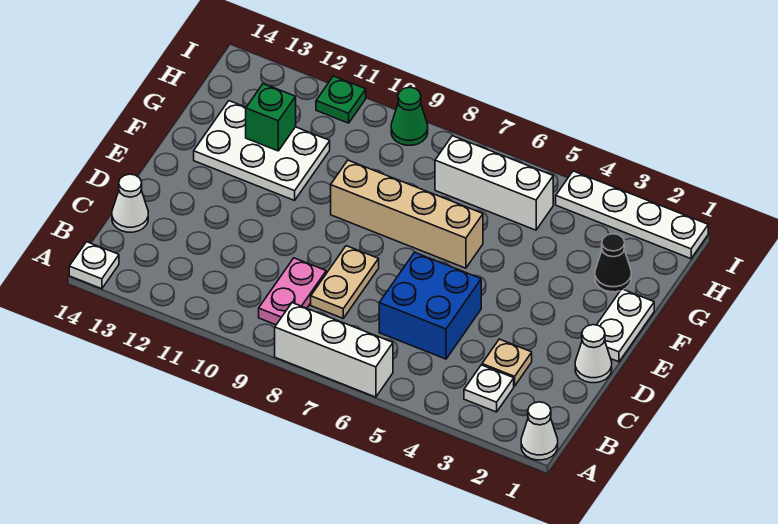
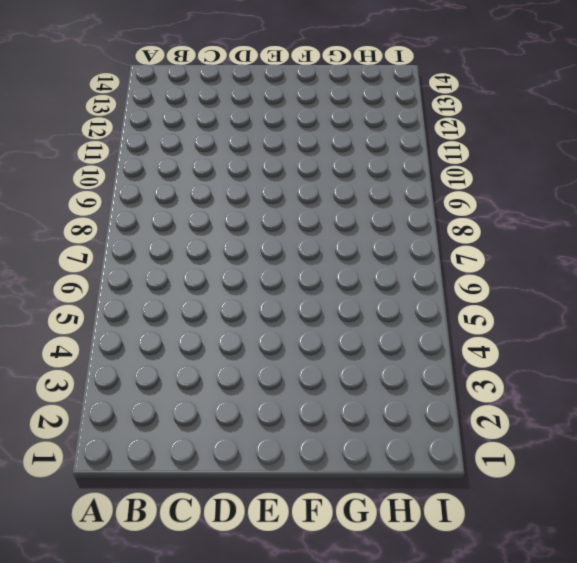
none -> white 1x1 cone [521,402,558,460]
none -> white 1x3 brick [275,303,393,397]
none -> white 1x1 plate [69,242,119,289]

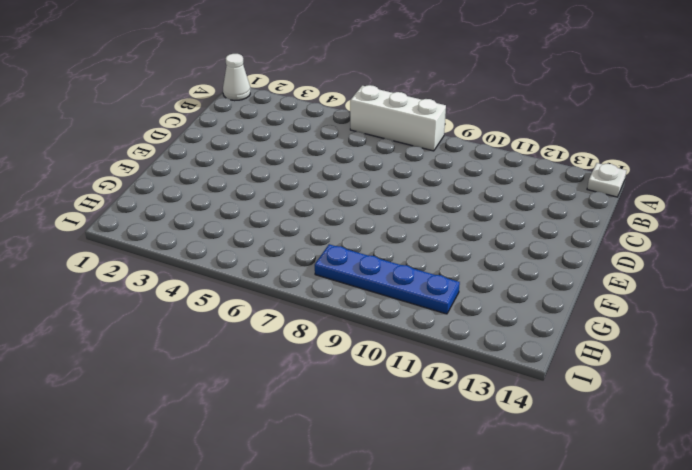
blue 1x4 plate [315,244,460,314] -> none
none -> white 1x1 plate [464,365,514,412]
none -> pink 1x2 plate [259,258,326,325]
none -> tan 1x1 plate [482,339,532,386]

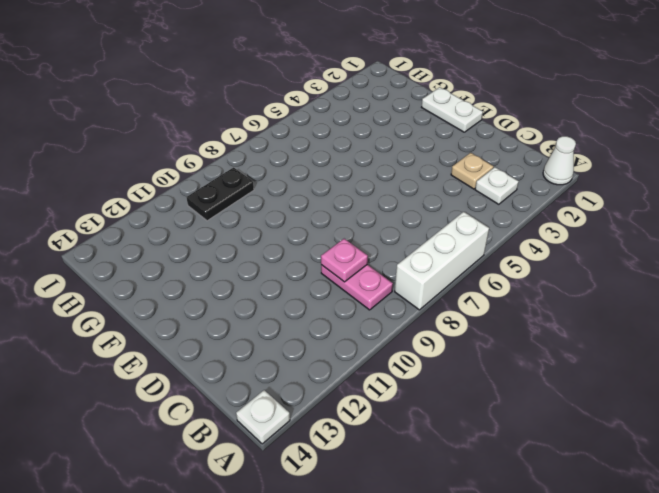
pink 1x1 plate [321,239,368,282] -> none
black 1x2 plate [186,167,254,221] -> none
none -> blue 2x2 brick [379,252,481,359]
none -> tan 1x2 plate [311,246,379,318]
none -> white 1x1 cone [112,174,148,232]

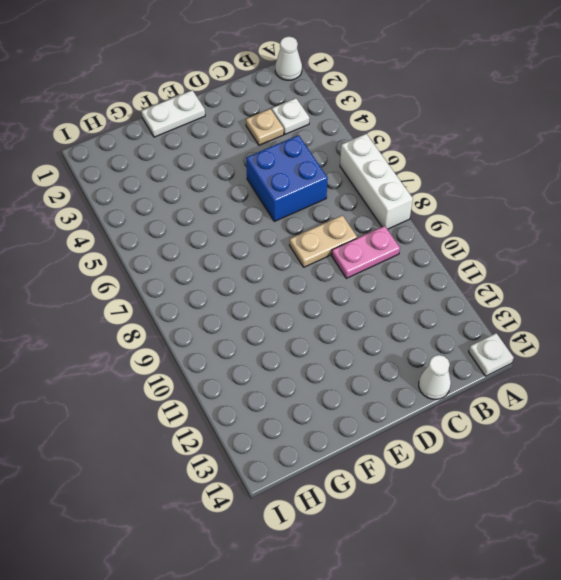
none -> white 1x1 cone [575,325,612,383]
none -> tan 1x4 brick [331,160,483,268]
none -> white 2x3 plate [194,101,330,200]

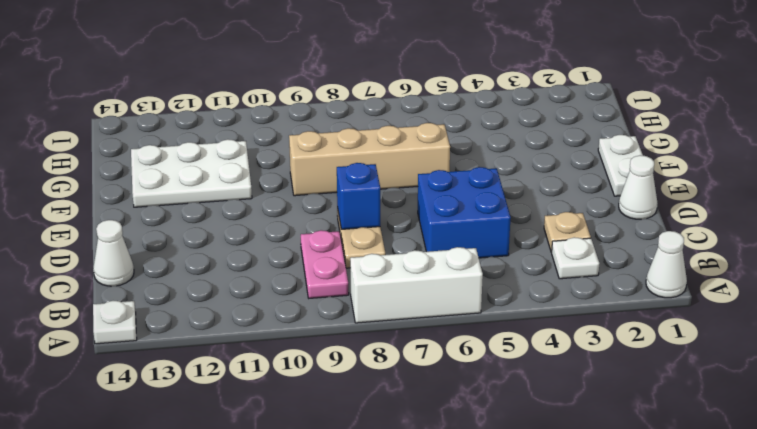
blue 1x1 brick [337,163,380,229] -> none
none -> black 1x1 cone [595,234,631,292]
none -> white 1x3 brick [435,136,553,230]
none -> white 1x4 plate [556,171,708,259]

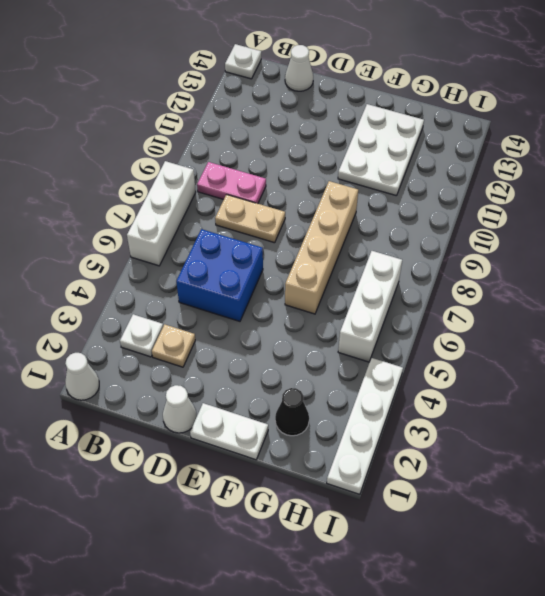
none -> green 1x1 cone [391,87,428,145]
none -> green 1x1 plate [316,76,366,123]
none -> green 1x1 brick [246,84,296,151]

